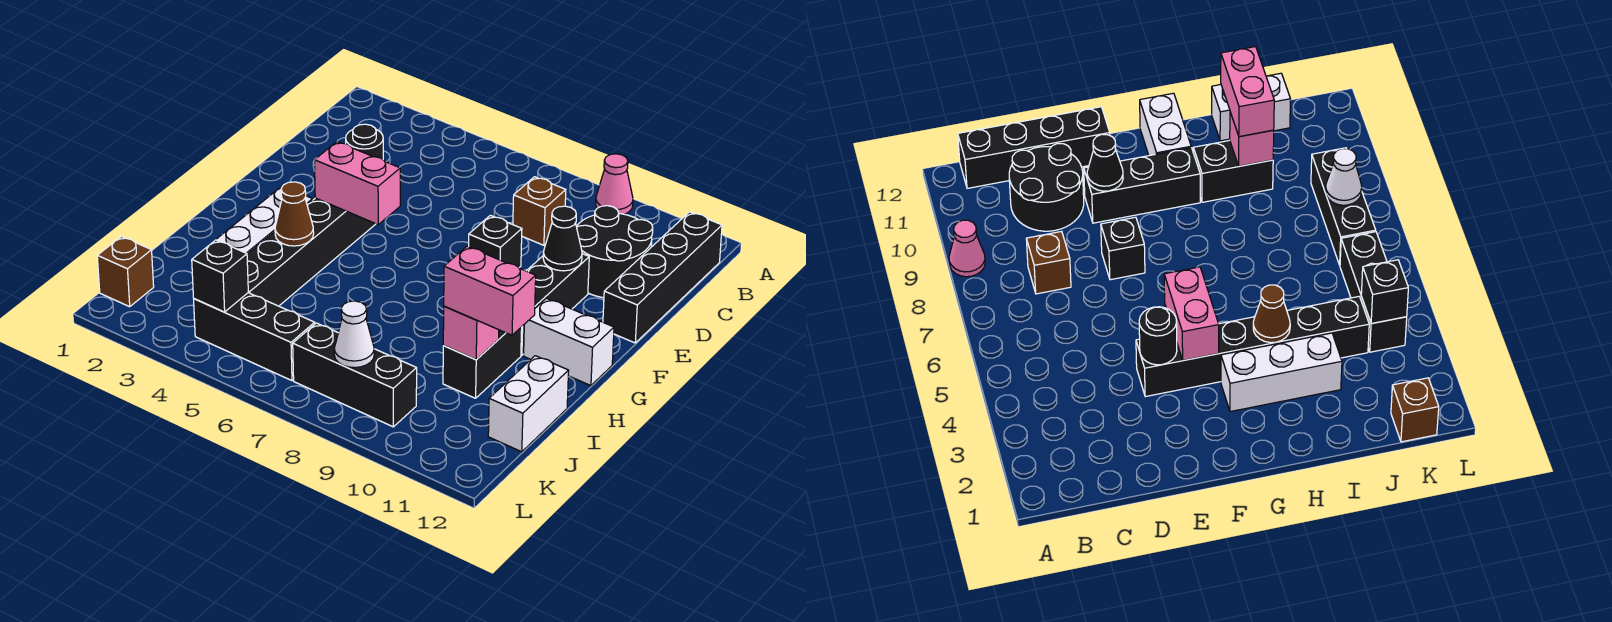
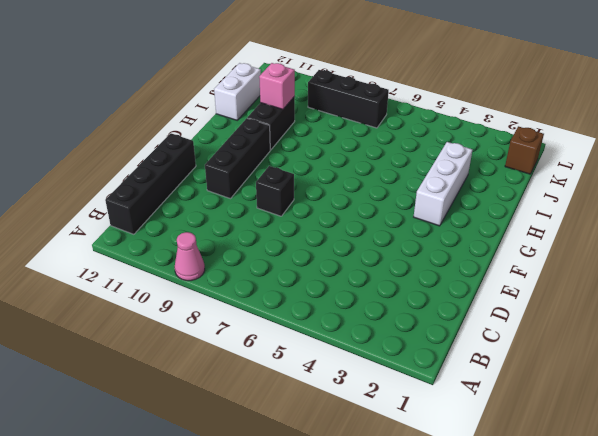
none -> brown 1x1 brick [513,177,566,245]
none -> black 2x2 round brick [576,206,653,298]
none -> black 1x6 brick [247,198,375,306]

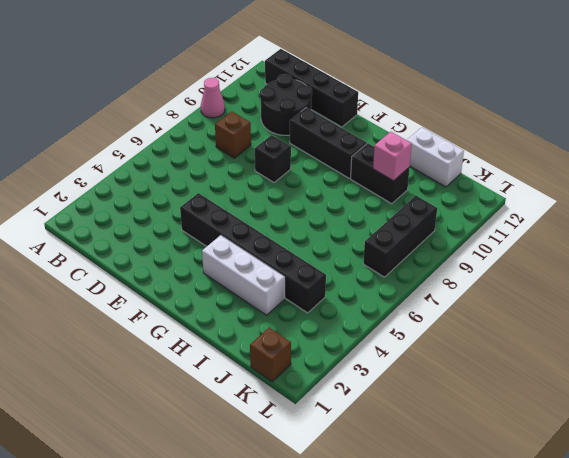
none -> white 1x2 brick [524,298,614,386]
none -> black 1x3 brick [194,293,315,381]
none -> black 1x1 round brick [346,124,383,159]

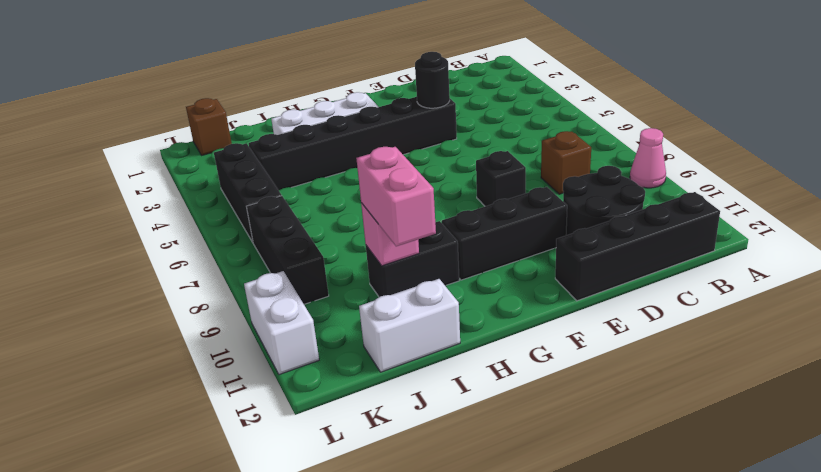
white 1x2 brick [244,271,319,375] -> white 1x2 brick moved to [524,298,614,386]
none -> black 1x1 cone [543,206,582,271]
none -> pink 1x2 brick [315,142,400,224]
none -> brown 1x1 cone [275,182,314,246]

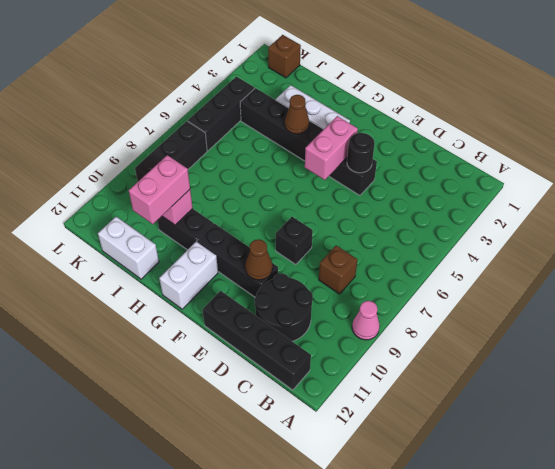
brown 1x1 cone [245,239,273,280] -> black 1x1 cone [543,206,582,271]
none -> black 1x1 brick [192,240,248,312]
none -> white 1x1 cone [334,301,374,368]

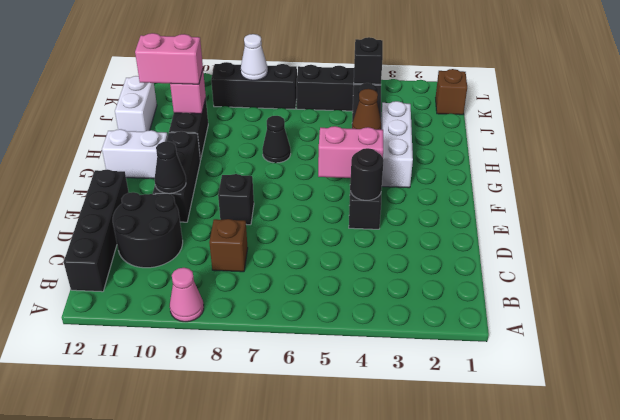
black 1x1 cone [262,116,291,163] -> none

